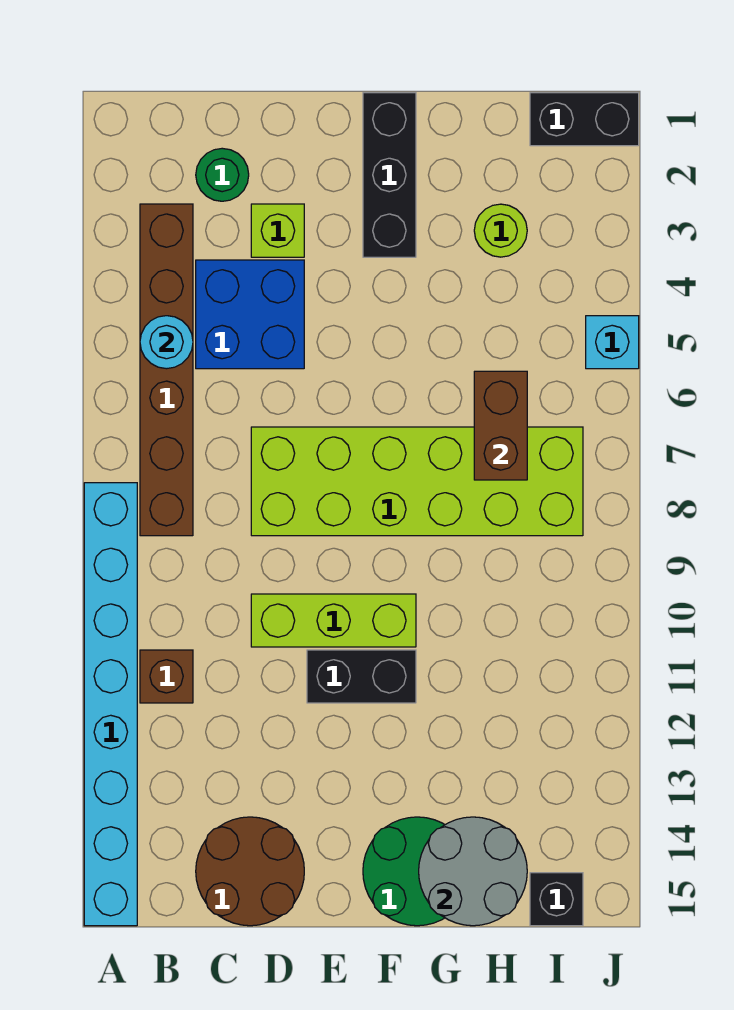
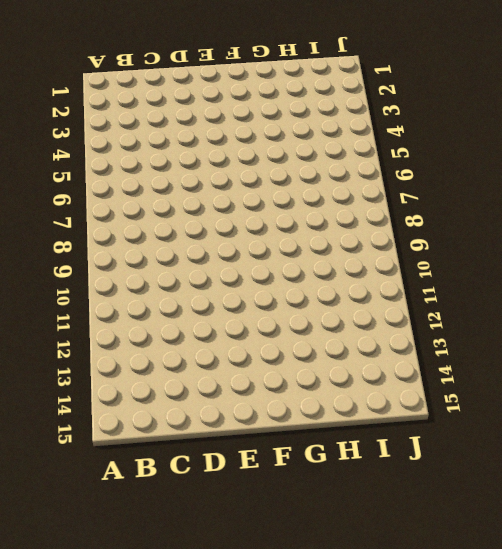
none -> cyan 1x8 brick [84,483,137,926]
none -> brown 1x6 brick [140,204,193,536]
none -> brown 1x1 brick [140,650,193,703]

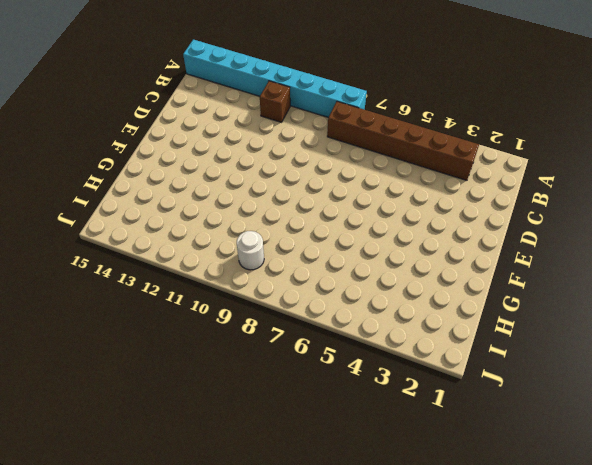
white 1x1 round brick [237,231,264,270] -> none
none -> green 1x1 round brick [196,148,249,201]
none -> blue 2x2 brick [196,260,304,369]
none -> brown 2x2 round brick [196,817,304,926]

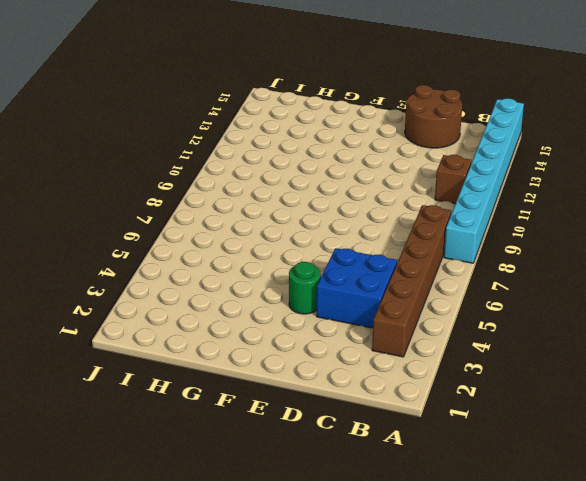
green 1x1 round brick [289,262,321,314] -> green 1x1 round brick moved to [196,148,249,201]
none -> lime 1x1 brick [251,204,304,257]
none -> lime 2x6 brick [251,427,583,536]
none -> lime 1x3 brick [251,594,416,647]

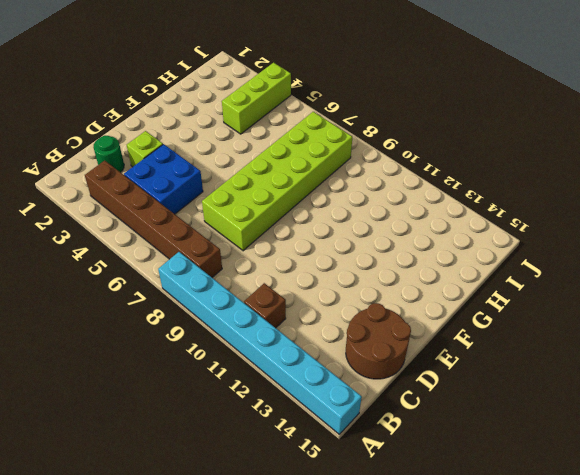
lime 1x3 brick [222,63,291,134] -> lime 1x3 brick moved to [251,594,416,647]
none -> black 1x2 brick [307,650,416,703]
none -> black 1x3 brick [363,93,416,257]
none -> green 2x2 round brick [363,817,445,926]

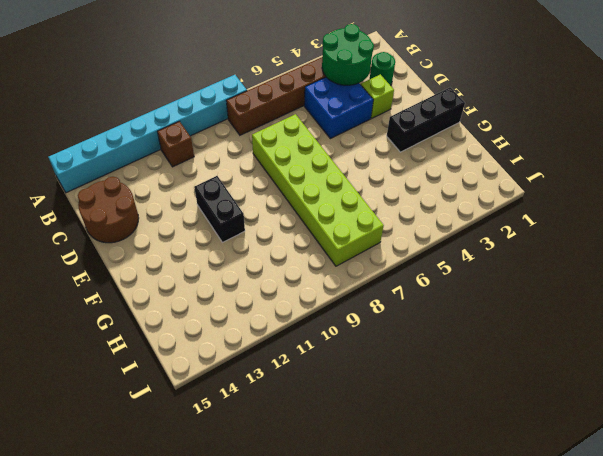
green 2x2 round brick [322,24,374,85] -> green 2x2 round brick moved to [363,817,445,926]
none -> lime 1x3 brick [251,594,416,647]
none -> lime 1x1 round brick [474,204,527,257]
none -> black 1x2 brick [530,93,639,146]

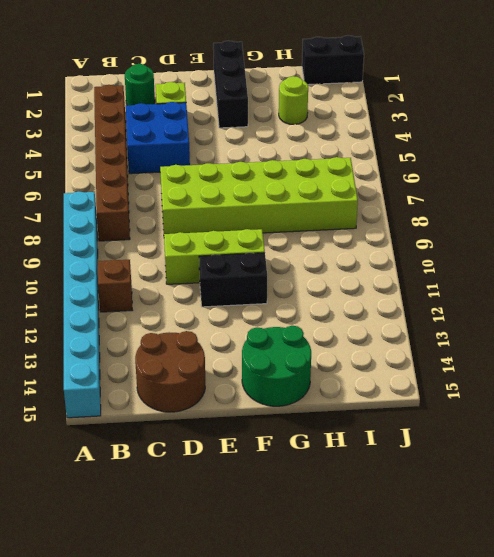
none -> black 1x1 brick [530,873,583,926]
none -> cyan 1x1 brick [586,316,639,369]
none -> cyan 1x1 round brick [140,316,193,369]

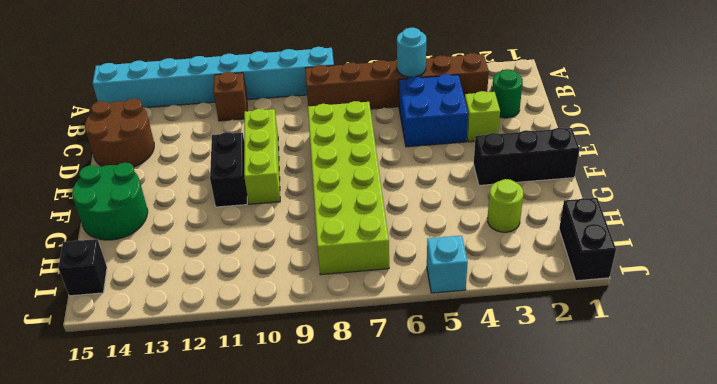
none -> grey 2x2 round brick [419,817,527,926]
none -> brown 1x2 brick [474,371,527,480]

